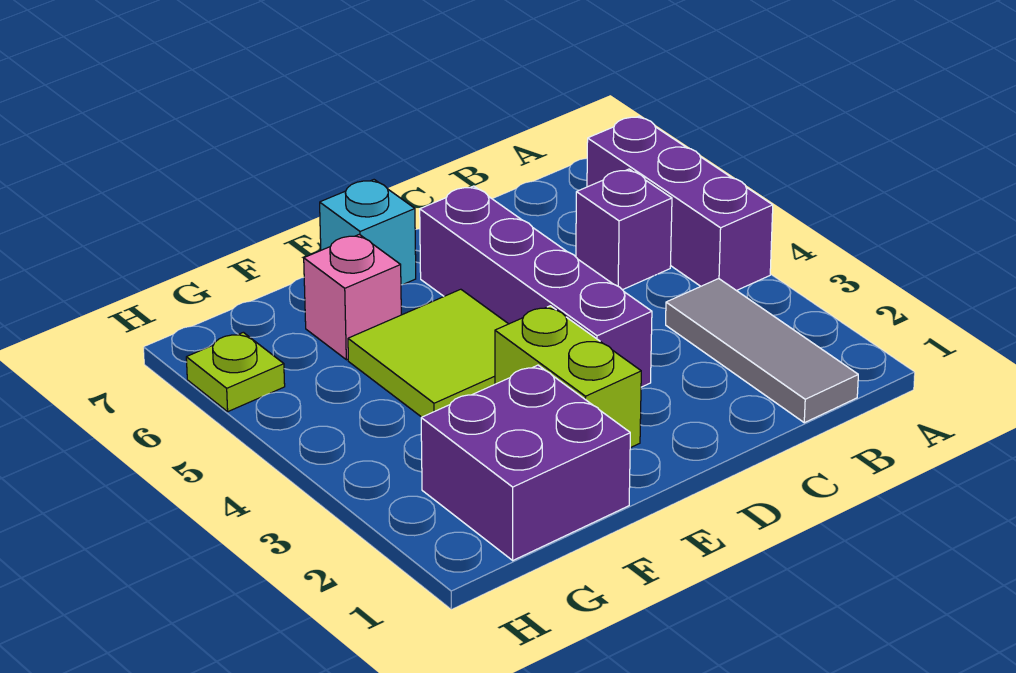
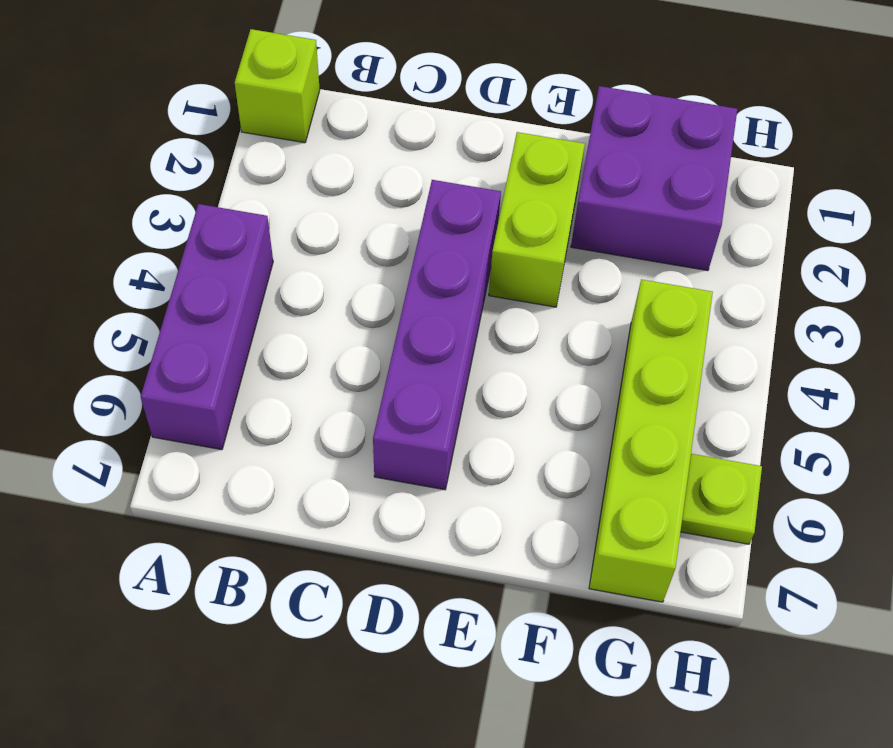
lime 1x1 brick [235,29,320,143] -> none
lime 1x4 brick [589,279,713,602] -> none
none -> grey 1x3 tile [666,279,858,423]
none -> purple 1x1 brick [576,169,672,290]

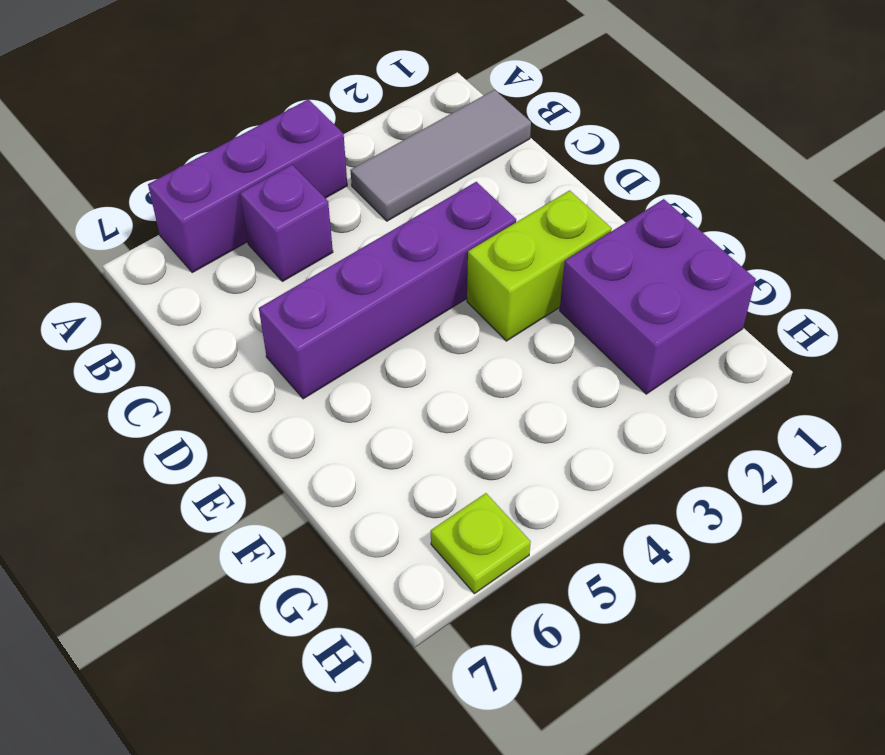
none -> lime 2x2 tile [348,289,508,417]
none -> cyan 1x1 brick [320,180,416,285]

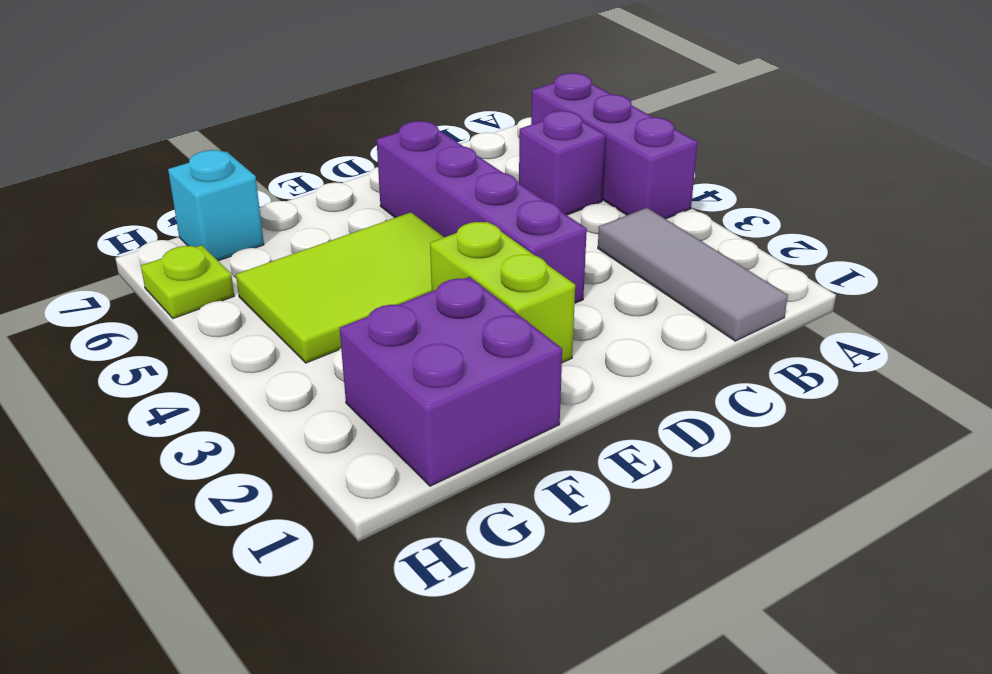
lime 2x3 tile [236,212,444,363] -> lime 2x2 tile [348,289,508,417]
cyan 1x1 brick [168,150,264,261] -> cyan 1x1 brick moved to [320,180,416,285]
none -> pink 1x1 brick [304,234,401,360]

